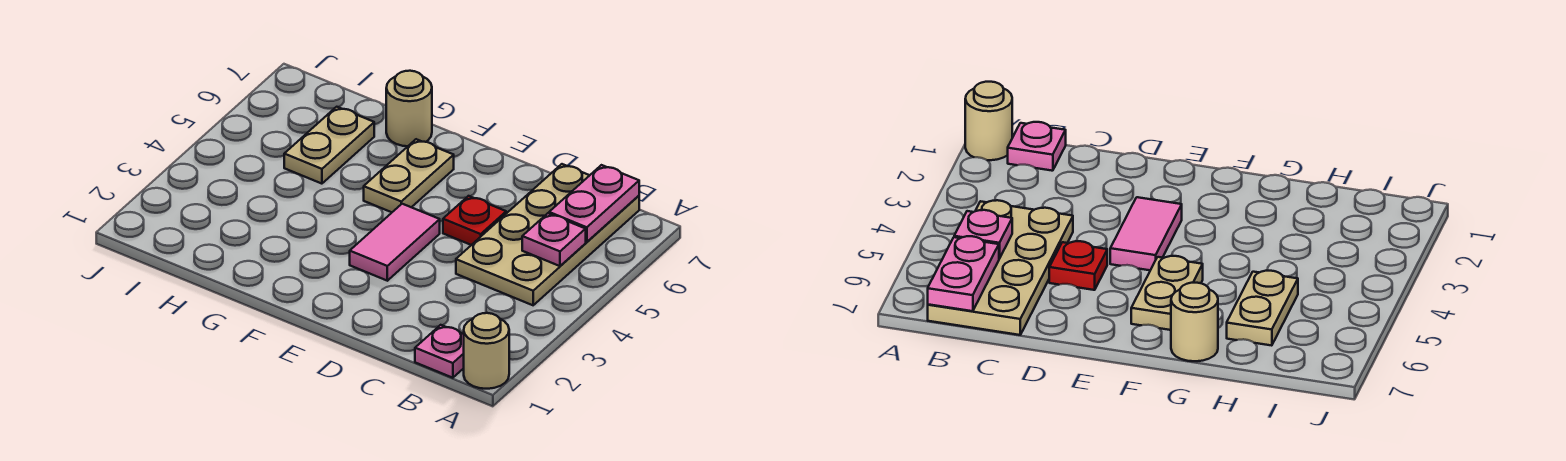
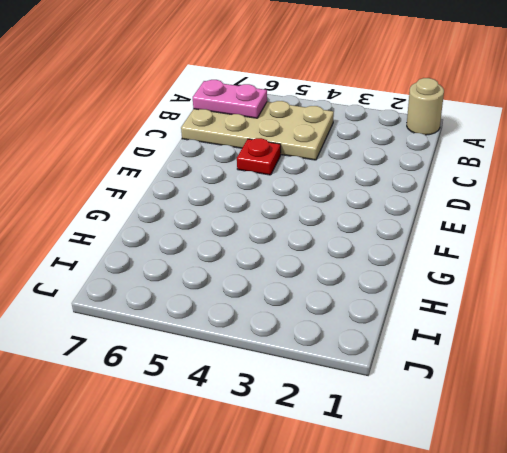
none -> pink 1x1 plate [415,325,464,378]
none -> pink 1x2 tile [350,204,440,281]

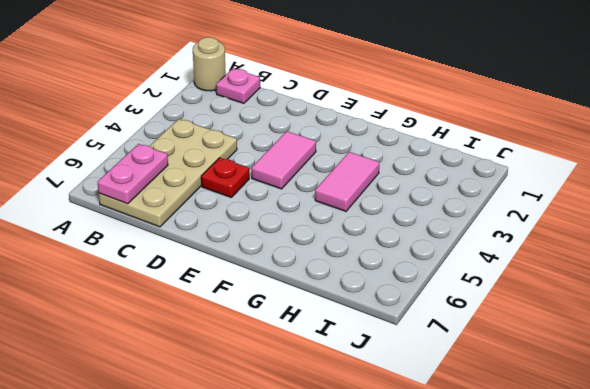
pink 1x2 tile [315,152,379,211] -> none
none -> tan 1x2 plate [364,139,454,212]
none -> tan 1x1 round brick [386,71,432,146]

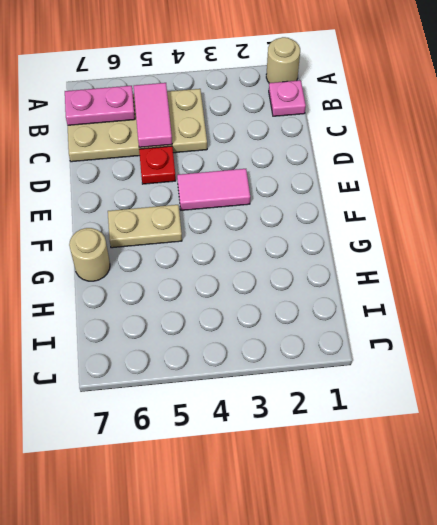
pink 1x2 tile [134,83,172,147] -> pink 1x1 plate [522,213,586,266]
none -> tan 1x2 plate [284,107,374,184]

